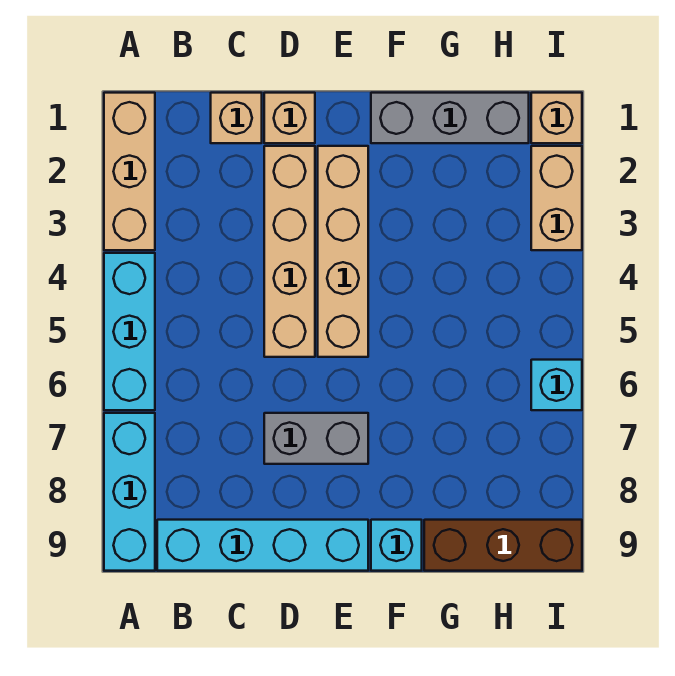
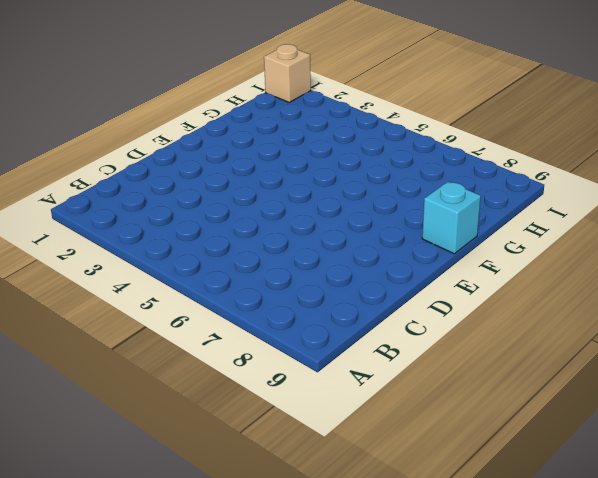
none -> tan 1x3 brick [104,93,155,250]
none -> cyan 1x3 brick [104,253,155,410]
none -> cyan 1x3 brick [104,413,155,571]

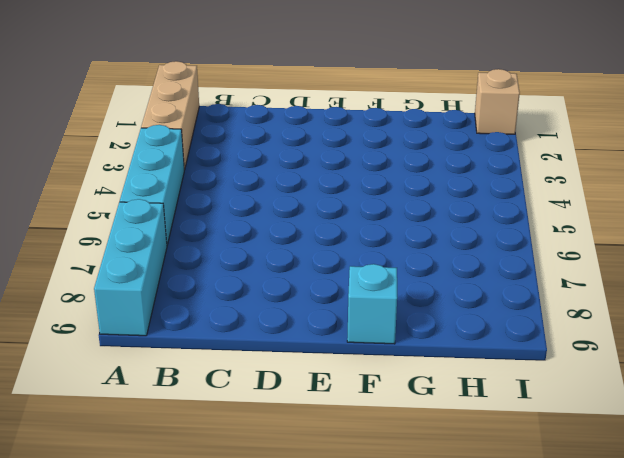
none -> cyan 1x4 brick [157,520,368,571]
none -> tan 1x1 brick [211,93,262,143]
none -> tan 1x1 brick [264,93,315,143]

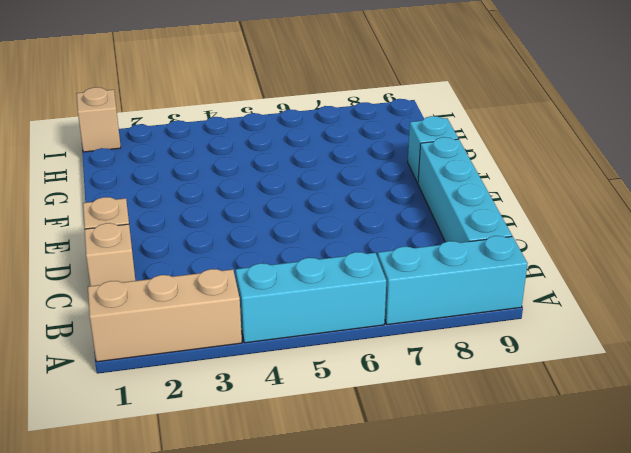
none -> tan 1x4 brick [264,146,315,357]
none -> grey 1x2 brick [264,413,368,464]
none -> tan 1x4 brick [318,146,368,357]

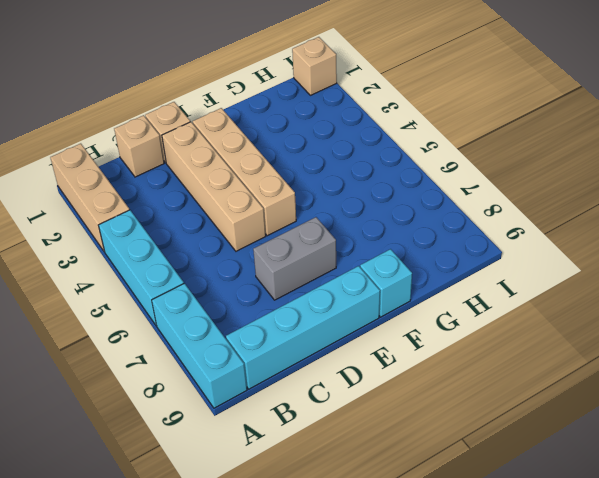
none -> grey 1x3 brick [371,93,529,143]
none -> brown 1x3 brick [424,520,582,571]
none -> tan 1x2 brick [531,146,582,250]

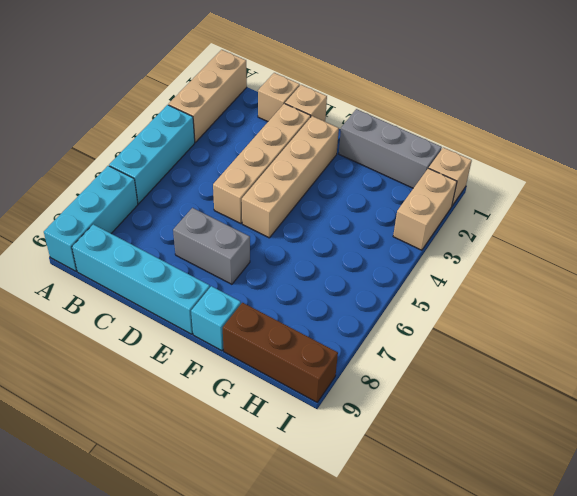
none -> cyan 1x1 brick [531,360,582,410]

